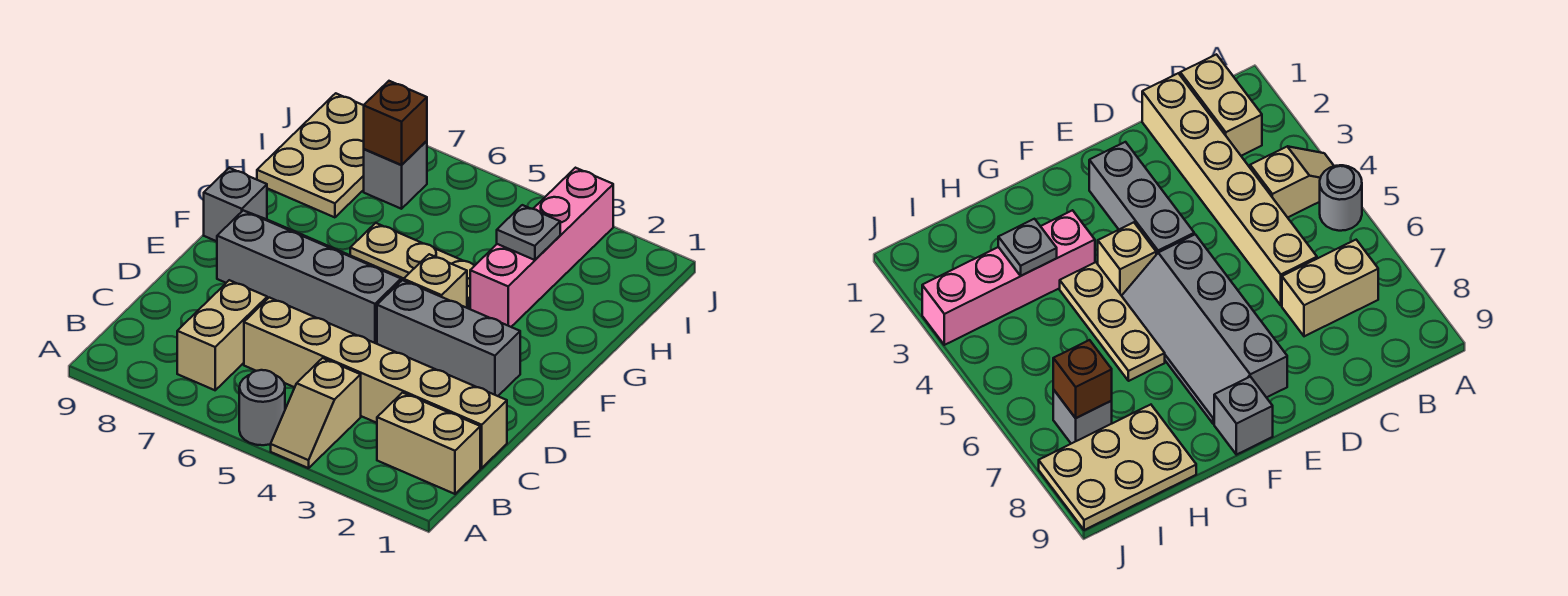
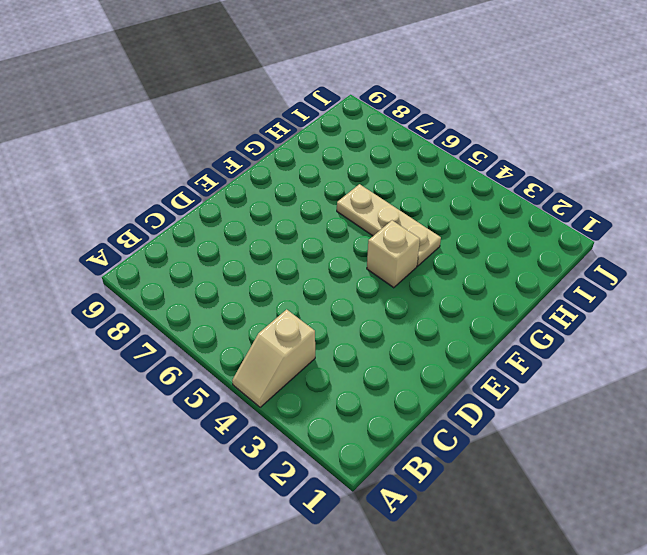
none -> grey 1x1 round brick [239,370,285,445]
none -> tan 1x2 brick [377,393,480,494]
none -> tan 1x2 brick [177,280,267,390]

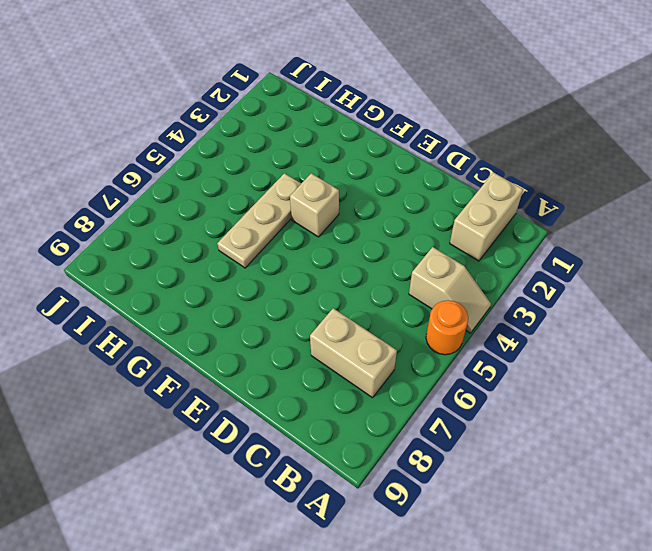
orange 1x1 round brick [426,300,468,355] -> grey 1x1 round brick [239,370,285,445]
none -> tan 1x6 brick [244,298,507,468]
none -> grey 1x3 brick [377,280,520,396]
none -> grey 2x4 slope [217,211,404,344]

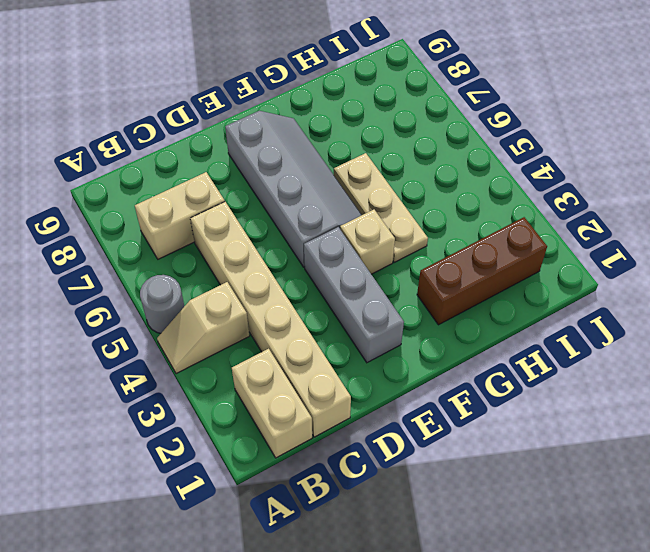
brown 1x3 brick [417,217,547,325] -> none
none -> grey 1x1 brick [204,168,267,241]
none -> pink 1x4 brick [470,168,613,327]
none -> tan 2x3 plate [257,93,364,217]

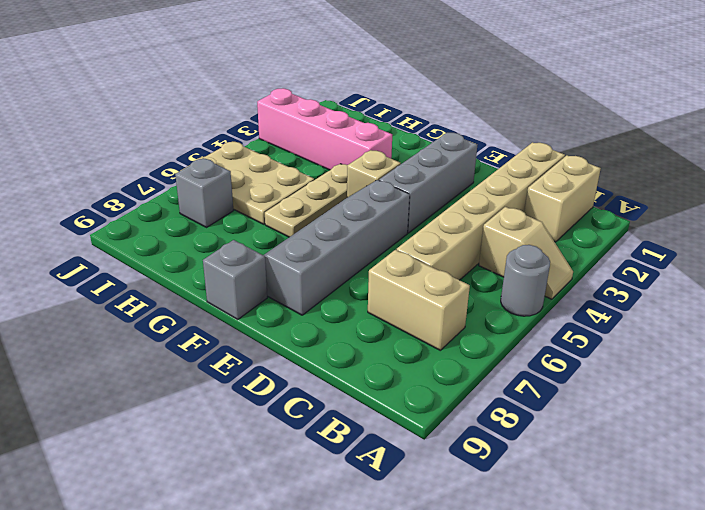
tan 2x3 plate [184,142,314,224] -> tan 2x3 plate moved to [257,93,364,217]
none -> grey 1x1 plate [497,205,560,260]
none -> brown 1x1 brick [364,81,427,165]

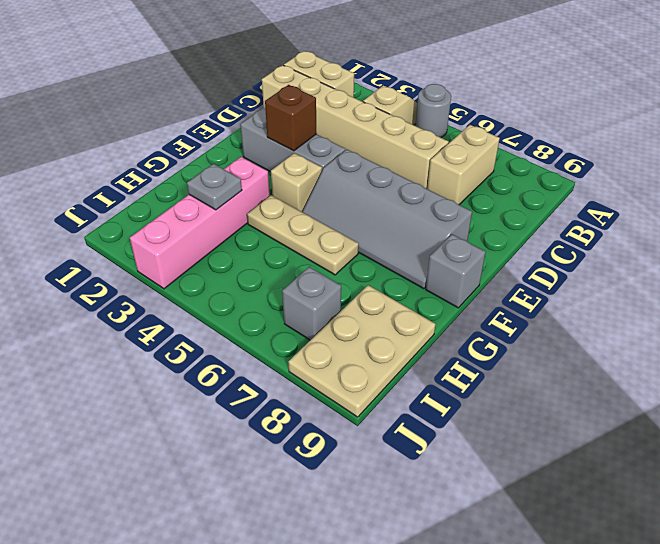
brown 1x1 brick [265,85,317,151] -> brown 1x1 brick moved to [364,81,427,165]

